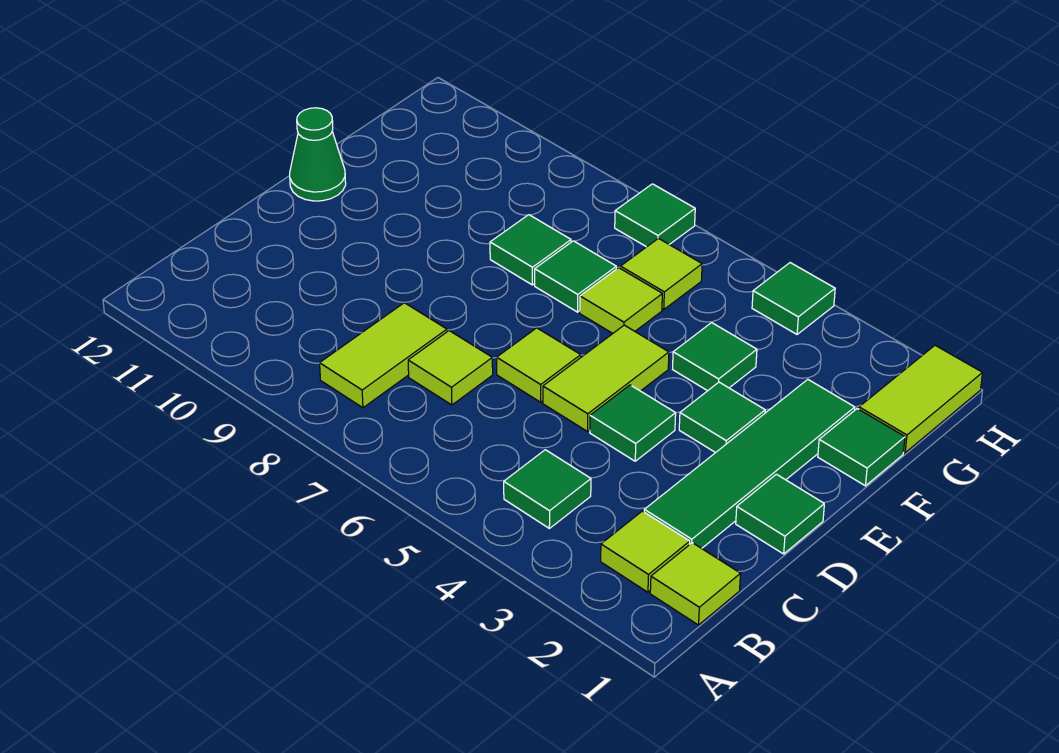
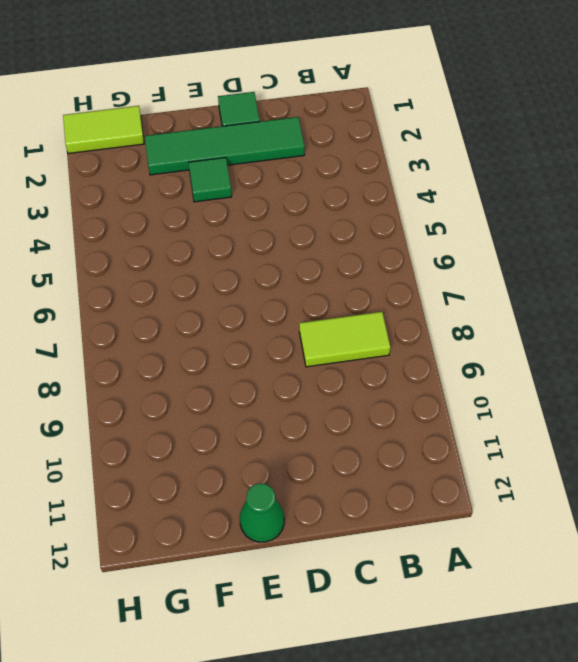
none -> lime 1x1 tile [650,543,741,625]
none -> lime 1x1 tile [601,511,690,592]
none -> green 1x1 tile [504,450,591,528]

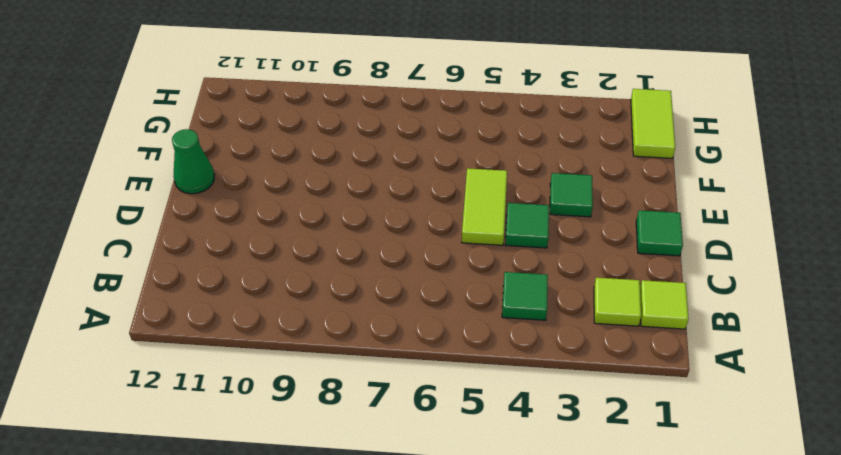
none -> lime 1x2 tile [320,303,447,408]
none -> green 1x4 tile [644,380,855,548]
none -> lime 1x1 tile [408,331,493,405]

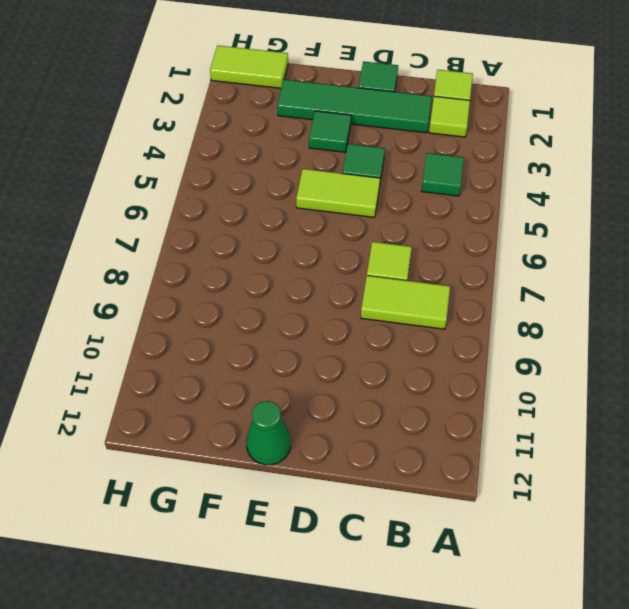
none -> lime 1x1 tile [497,328,581,402]
none -> green 1x1 tile [818,409,905,486]
none -> green 1x1 tile [673,323,757,391]

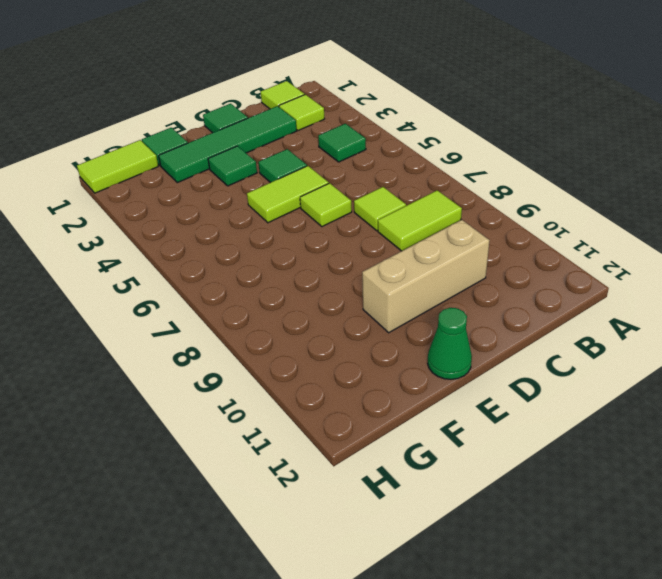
tan 1x3 brick [362,220,490,333] -> none
none -> green 1x1 tile [673,323,757,391]
none -> lime 1x1 tile [580,268,662,333]
none -> green 1x1 tile [535,241,616,312]

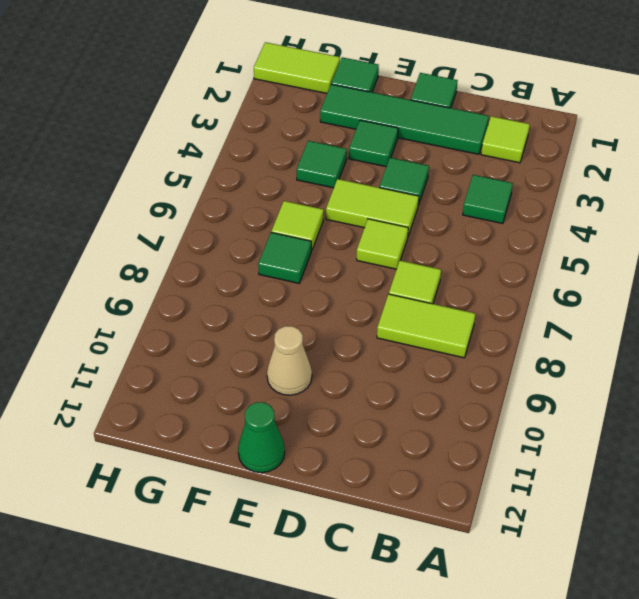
tan 1x1 cone [267,326,312,395] -> none
none -> lime 1x1 tile [650,543,741,625]
none -> green 1x1 tile [490,215,571,285]
none -> lime 1x1 tile [620,238,702,309]

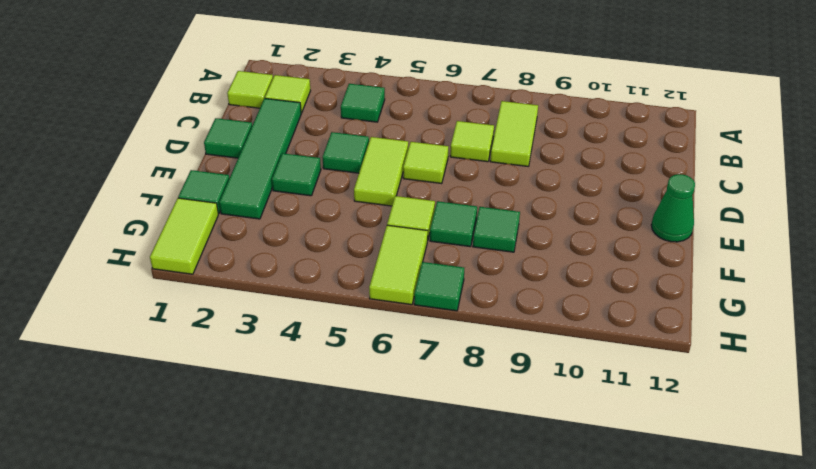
lime 1x2 tile [369,225,428,305] -> lime 1x1 tile [620,238,702,309]
none -> green 1x1 tile [673,323,757,391]
none -> green 1x1 tile [752,263,835,334]

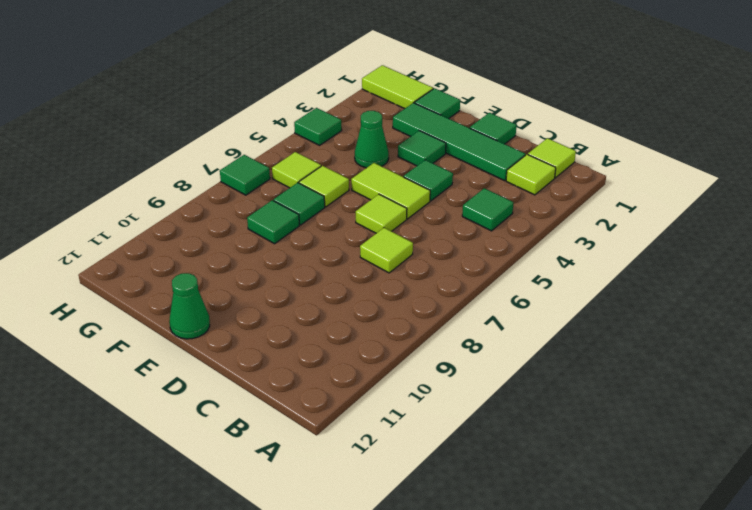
green 1x1 cone [355,111,389,168] -> green 1x1 tile [673,323,757,391]
none -> lime 1x2 tile [320,303,447,408]

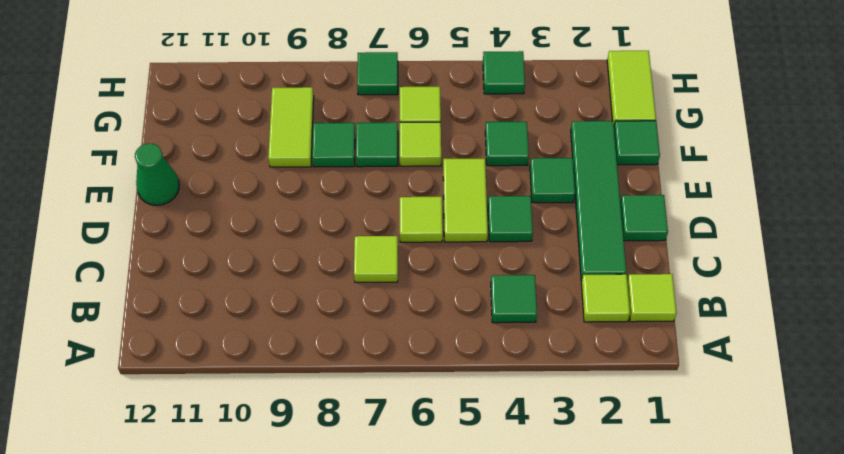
lime 1x2 tile [268,87,314,167] -> lime 1x2 tile moved to [320,303,447,408]

